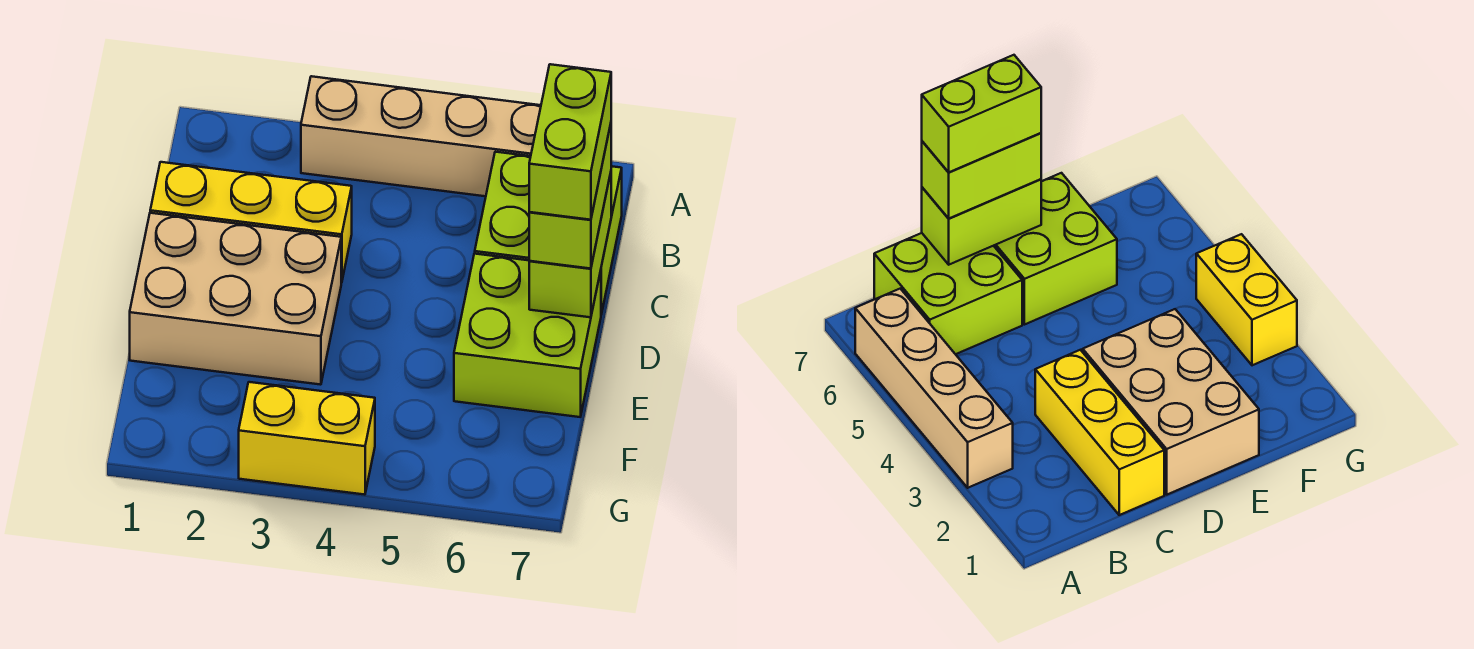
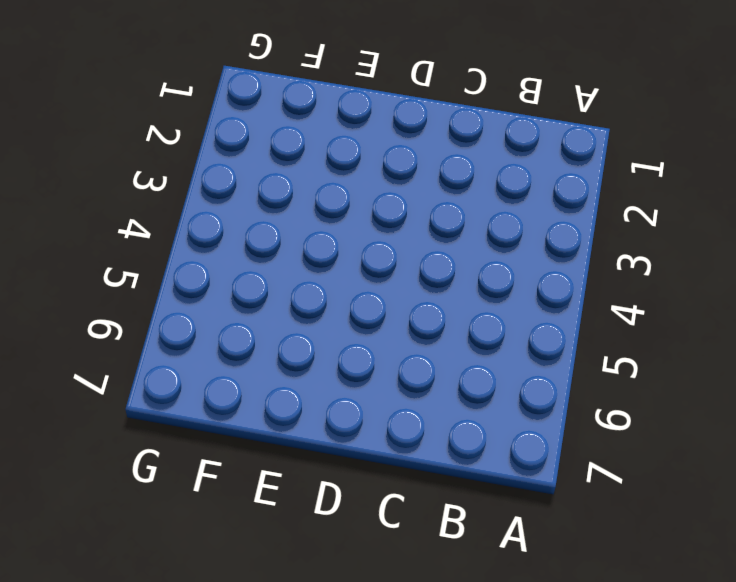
none -> tan 1x4 brick [301,76,541,196]
none -> lime 2x2 brick [475,152,622,314]

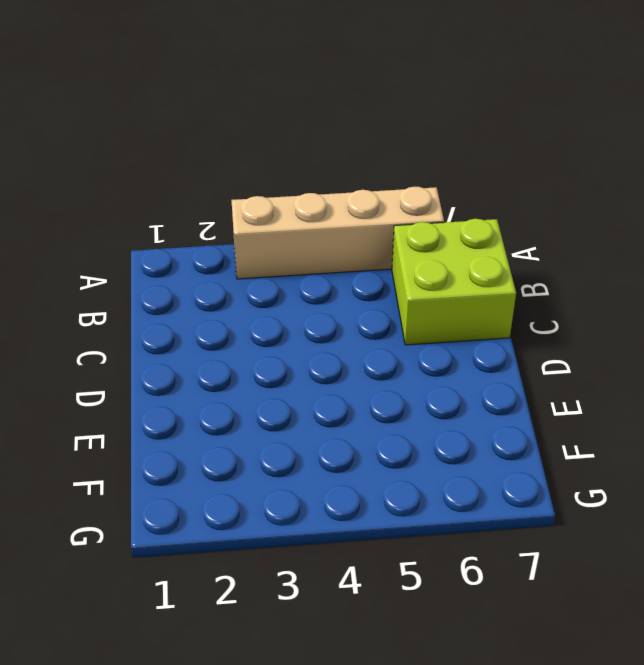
none -> yellow 1x3 brick [150,162,352,283]
none -> tan 2x3 brick [130,213,341,385]

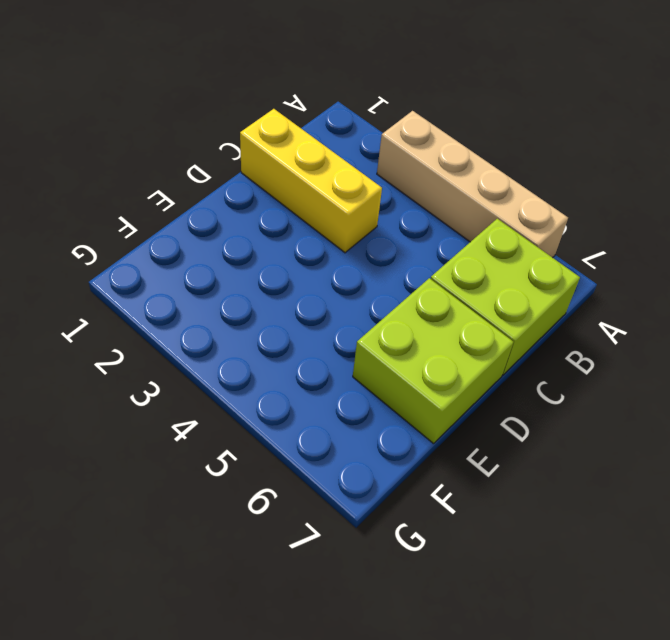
none -> tan 2x3 brick [130,213,341,385]
none -> yellow 1x2 brick [239,382,375,495]

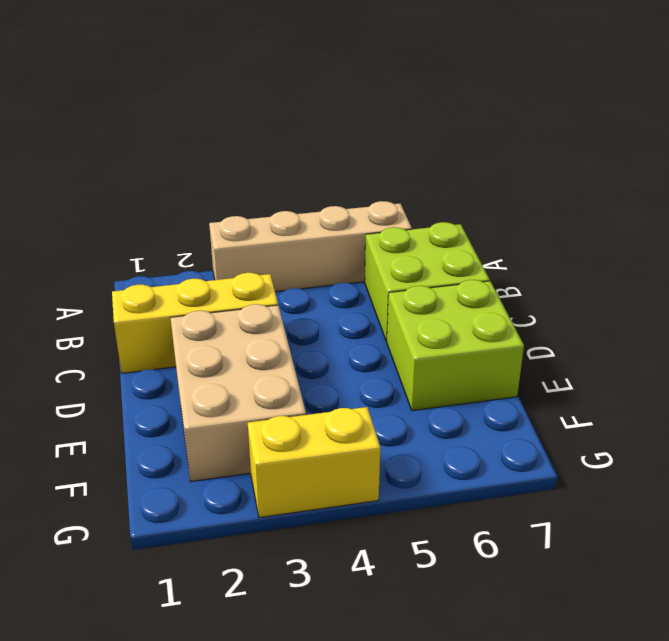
tan 2x3 brick [171,304,306,481] -> tan 2x3 brick turned to [130,213,341,385]
none -> lime 1x2 brick [529,173,611,317]
none -> lime 1x2 brick [529,124,611,269]

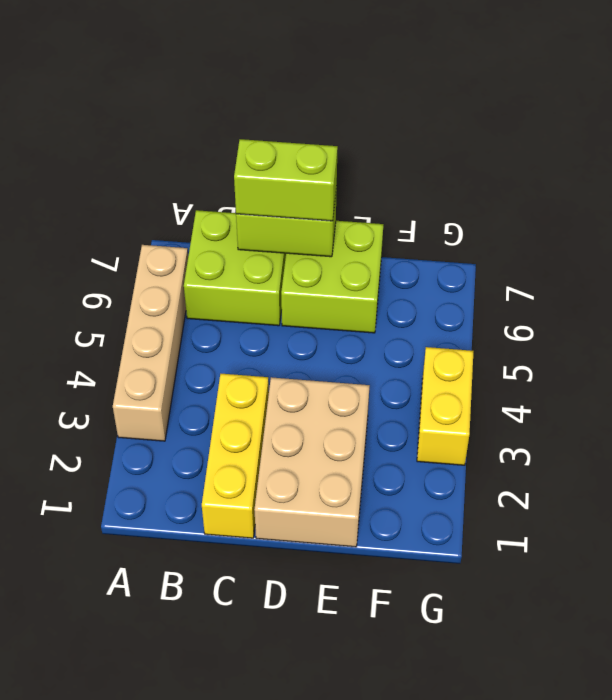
none -> lime 1x2 brick [529,64,611,220]

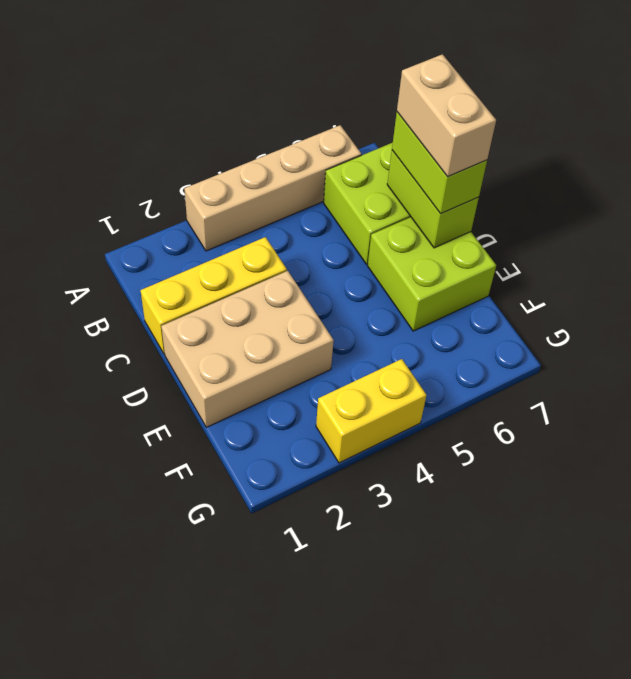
tan 1x2 brick [397,54,496,177] -> lime 1x2 brick [529,64,611,220]

